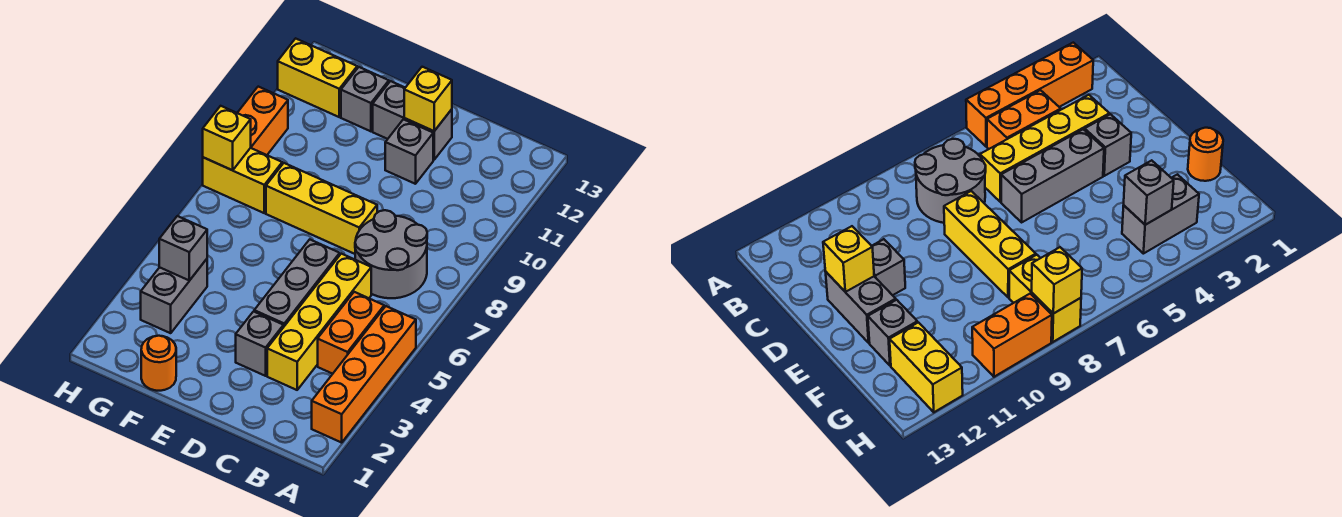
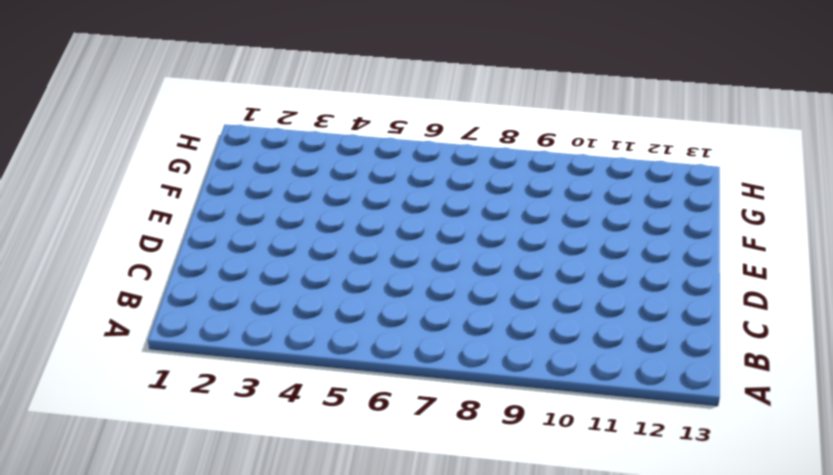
none -> orange 1x4 brick [312,306,416,443]
none -> orange 1x2 brick [318,292,384,374]
none -> grey 2x2 round brick [355,210,427,298]

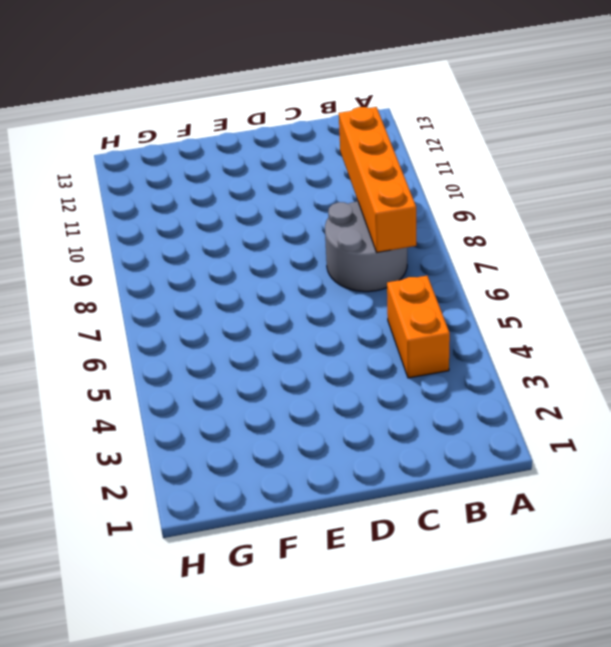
orange 1x4 brick [339,107,416,253] -> orange 1x4 brick moved to [312,306,416,443]
none -> yellow 1x4 brick [267,254,371,390]
none -> grey 1x1 brick [236,311,283,376]
none -> grey 1x3 brick [254,239,340,327]

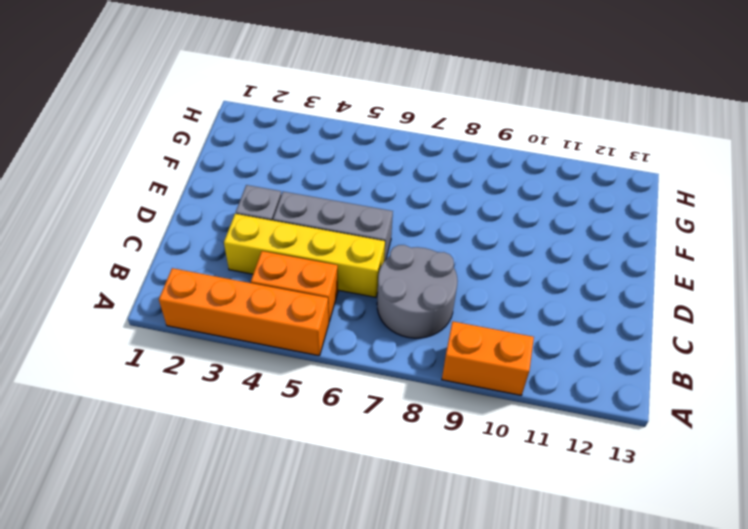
orange 1x2 brick [442,321,534,395] -> orange 1x2 brick moved to [238,87,288,155]
none -> yellow 1x3 brick [266,163,377,254]
none -> grey 1x1 brick [385,119,433,184]
none -> grey 1x2 brick [373,81,452,160]

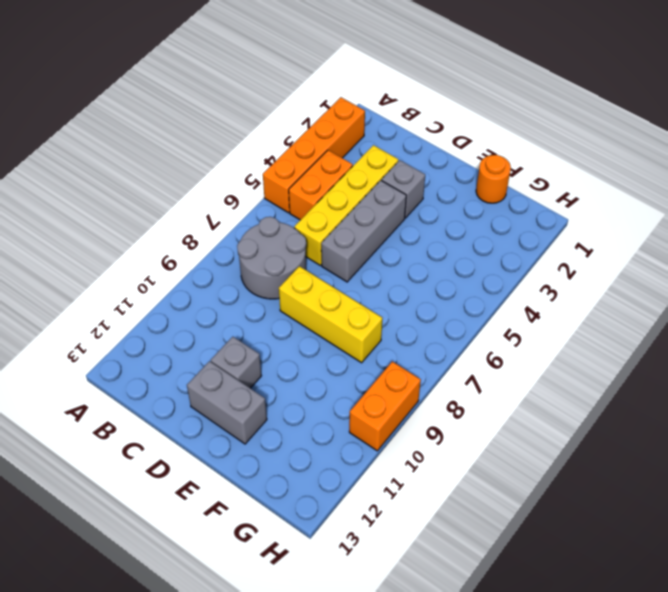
none -> grey 1x1 brick [341,67,389,131]
none -> grey 1x2 brick [141,259,207,333]
none -> yellow 1x2 brick [203,148,282,213]

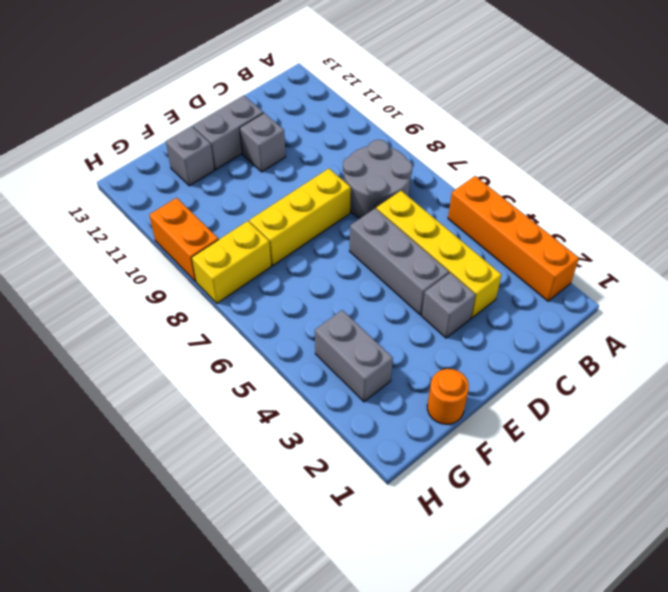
none -> orange 1x2 brick [318,292,384,374]
none -> yellow 1x2 brick [278,38,357,117]
none -> yellow 1x1 brick [404,67,452,131]

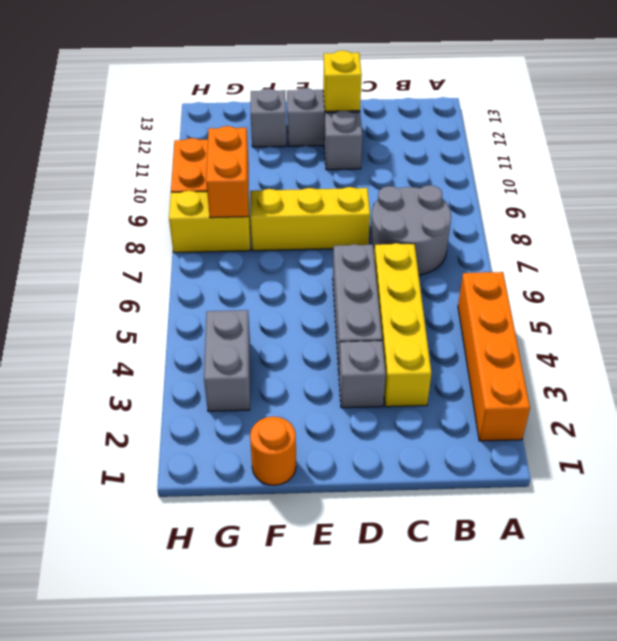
orange 1x2 brick [206,126,249,218] -> orange 1x2 brick moved to [318,292,384,374]
none -> yellow 1x2 brick [278,38,357,117]
none -> grey 1x1 brick [159,216,207,281]
none -> yellow 1x1 brick [203,106,251,170]

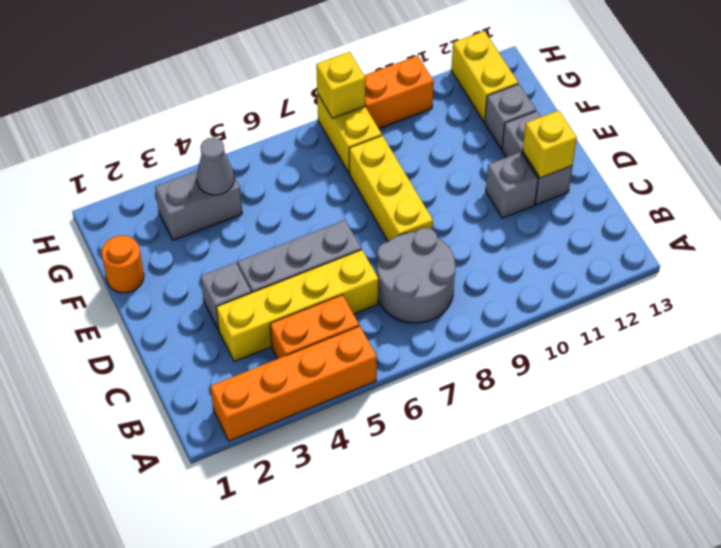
grey 1x1 cone [197,138,234,195] -> grey 1x1 brick [159,216,207,281]

